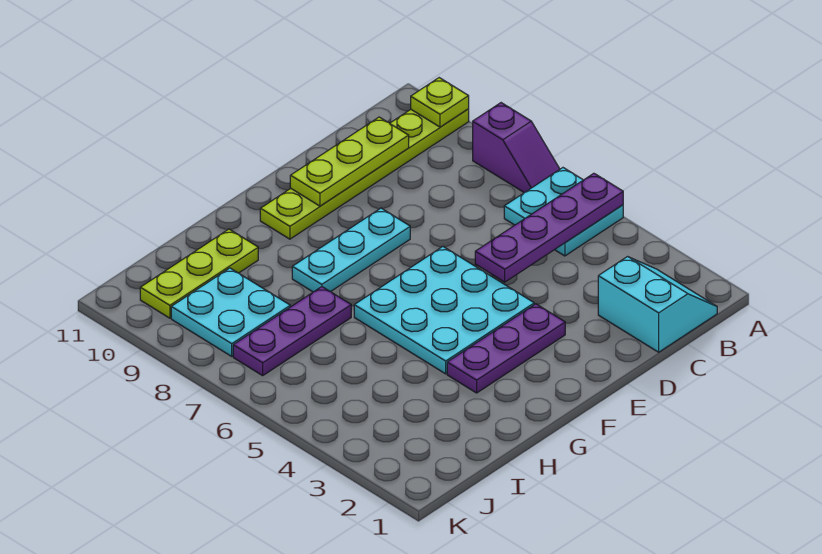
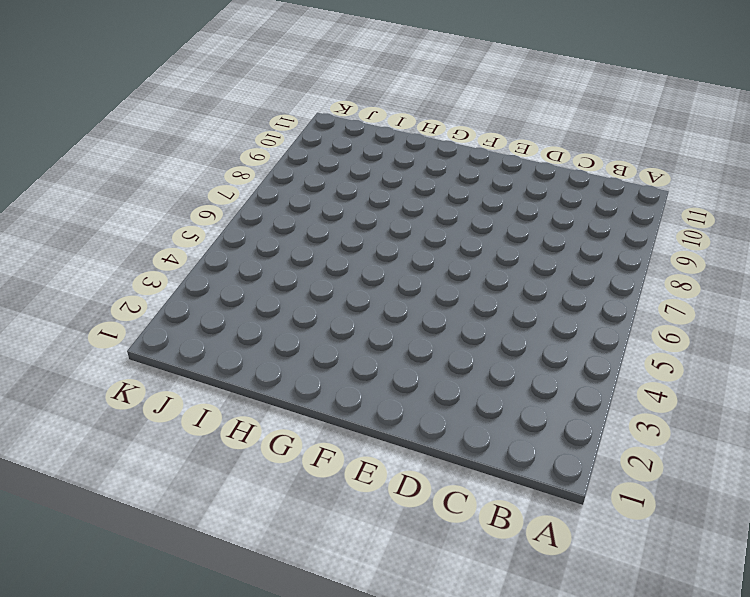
none -> cyan 2x2 plate [504,168,623,256]
none -> purple 1x2 slope [473,103,560,193]
none -> lime 1x6 plate [260,109,469,239]

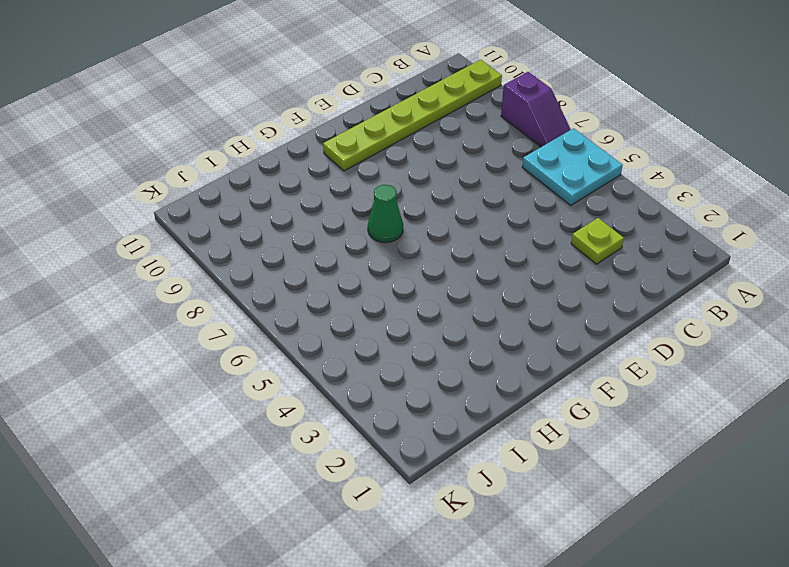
lime 1x1 plate [571,218,624,264] -> lime 1x1 plate moved to [411,78,469,127]
green 1x1 cone [368,185,403,243] -> none
none -> cyan 2x2 slope [598,257,717,352]
none -> purple 1x3 plate [447,304,565,393]
none -> cyan 3x3 plate [354,247,534,374]

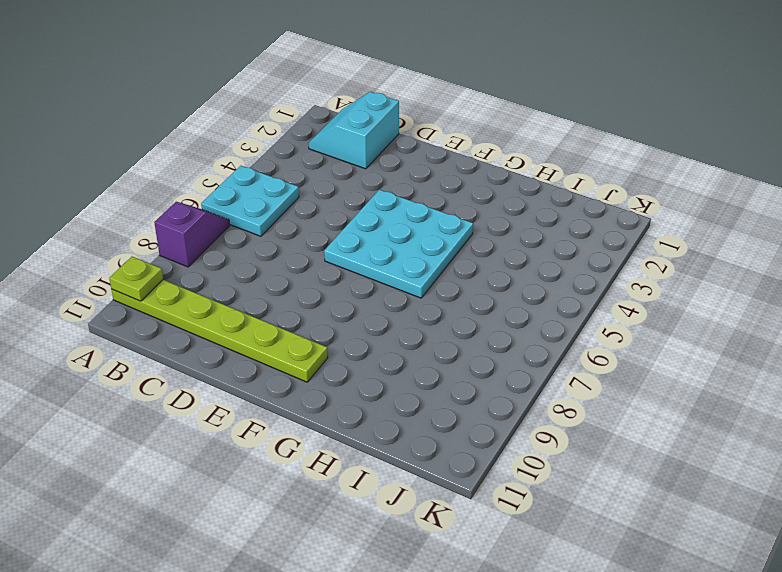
none -> purple 1x3 plate [447,304,565,393]
none -> cyan 1x3 plate [292,208,410,292]
none -> purple 1x3 plate [233,287,351,376]

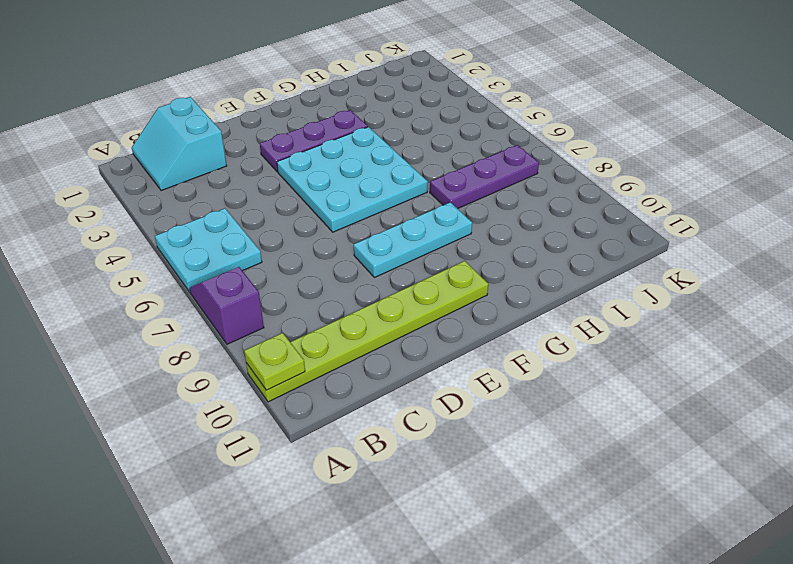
none -> lime 1x3 plate [140,229,258,318]
none -> cyan 2x2 plate [171,268,290,356]
none -> purple 1x4 plate [475,173,623,282]

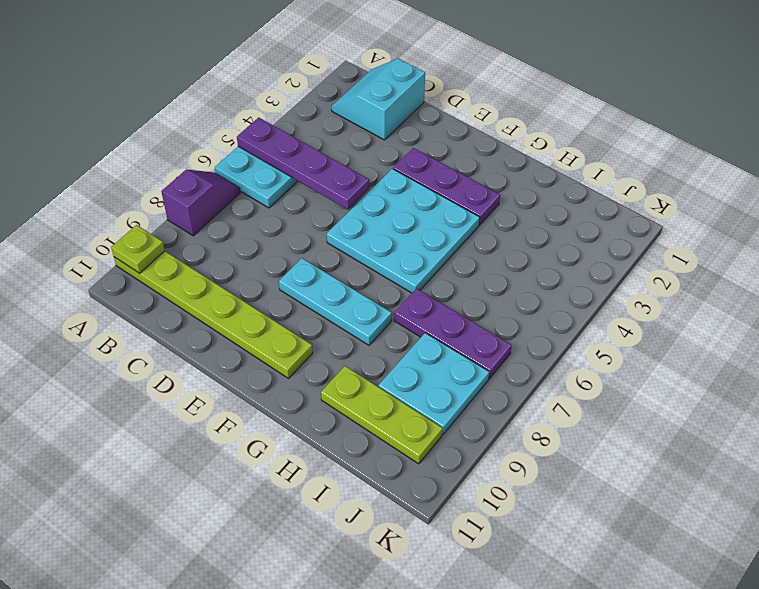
none -> lime 1x3 plate [290,117,409,206]

